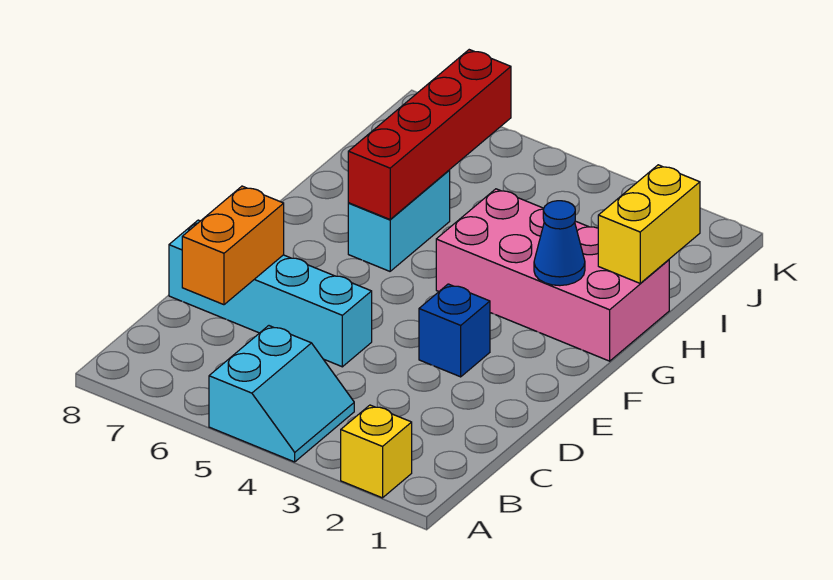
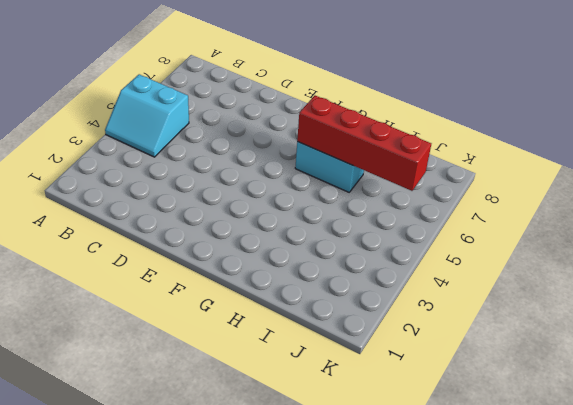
none -> yellow 1x1 brick [341,405,412,498]
none -> cyan 1x4 brick [169,220,372,367]

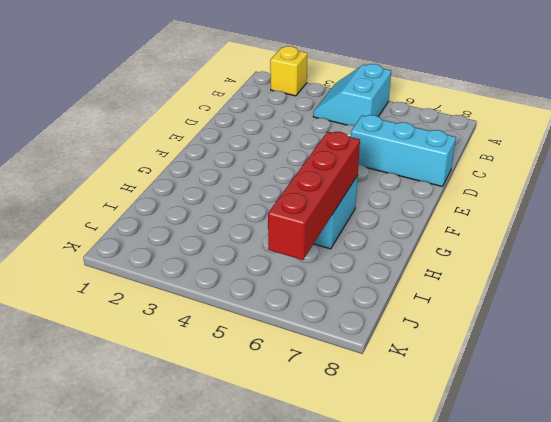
cyan 1x3 brick [351,115,456,187] -> cyan 1x4 brick [169,220,372,367]
none -> blue 1x1 brick [419,284,490,377]
none -> pink 2x4 brick [436,189,669,361]

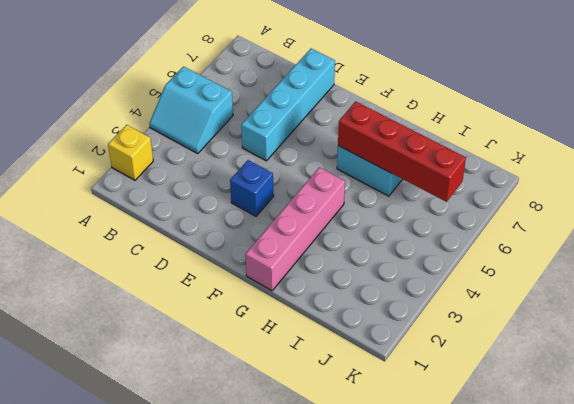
pink 1x4 brick [245,167,345,291] -> pink 2x4 brick [436,189,669,361]
none -> orange 1x2 brick [182,186,284,305]
none -> blue 1x1 cone [534,201,585,286]

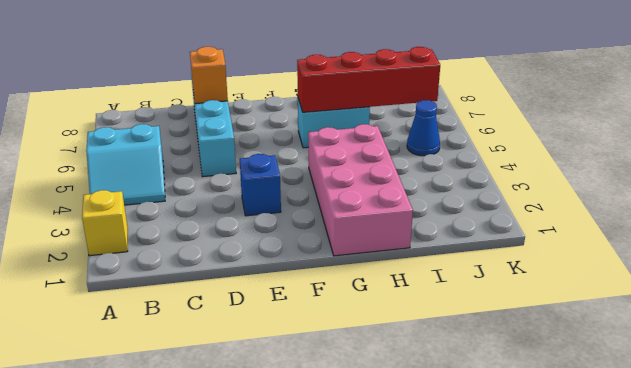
orange 1x1 brick [190,47,228,104] -> orange 1x2 brick [182,186,284,305]
blue 1x1 cone [407,100,440,156] -> blue 1x1 cone moved to [534,201,585,286]
none -> yellow 1x2 brick [598,165,700,283]

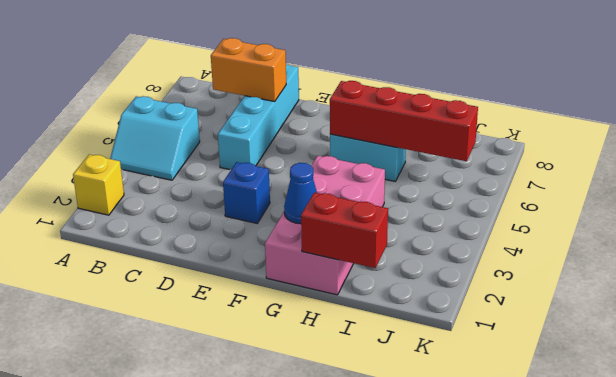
red 1x2 brick [301,192,388,268] -> yellow 1x2 brick [598,165,700,283]

